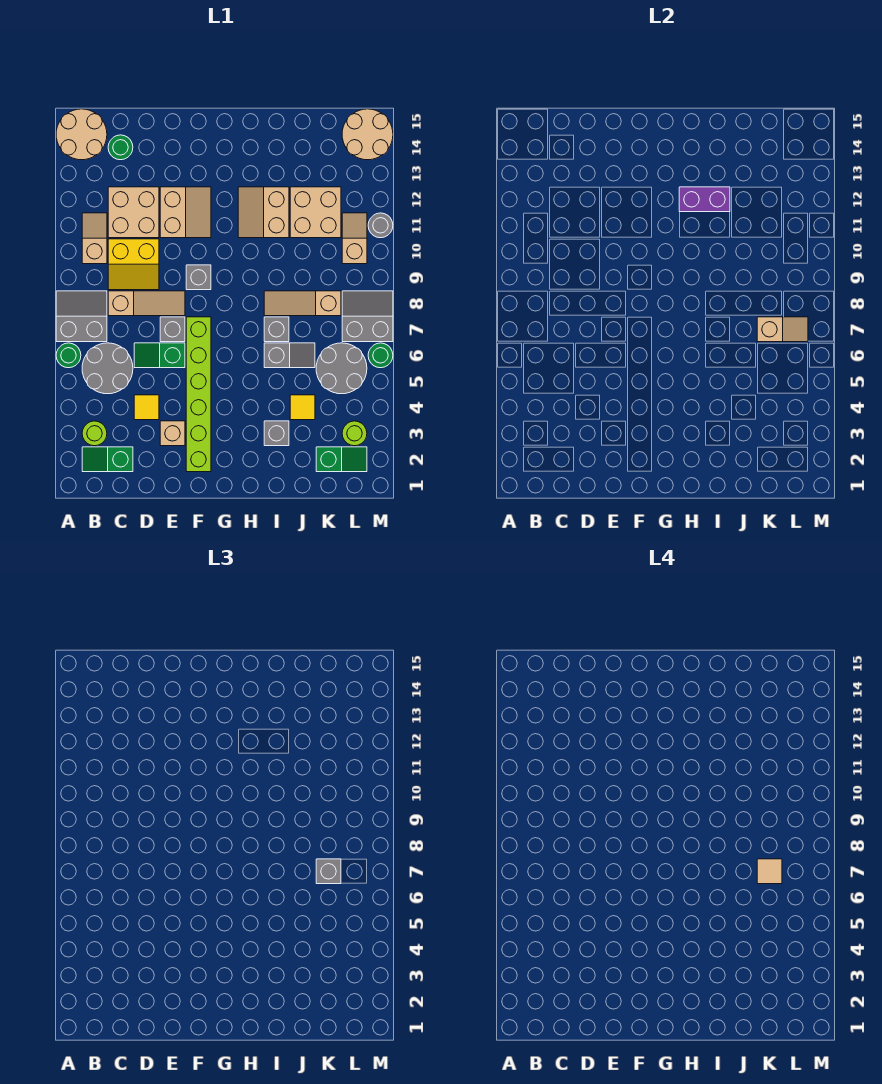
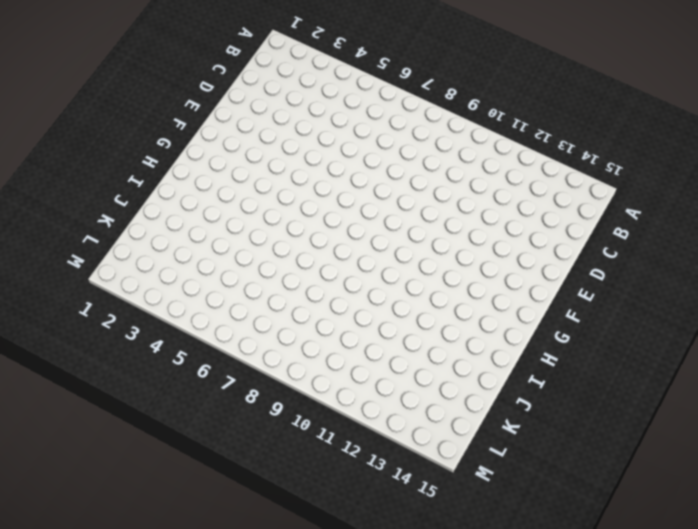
none -> green 1x1 round brick [56,343,81,368]
none -> grey 2x2 slope [56,291,107,342]
none -> tan 2x2 round brick [56,109,107,160]
none -> green 1x2 slope [82,447,133,472]

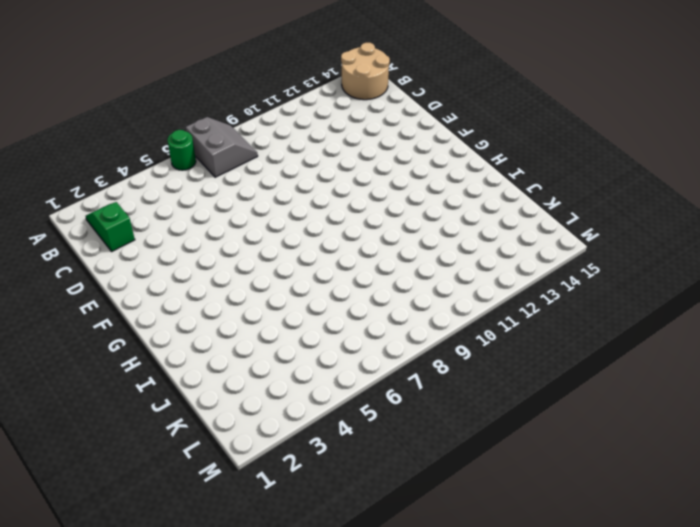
none -> lime 1x1 round brick [82,421,107,446]
none -> grey 2x2 round brick [82,343,133,394]
none -> tan 1x2 slope [82,213,107,264]
none -> tan 1x3 slope [108,291,185,316]

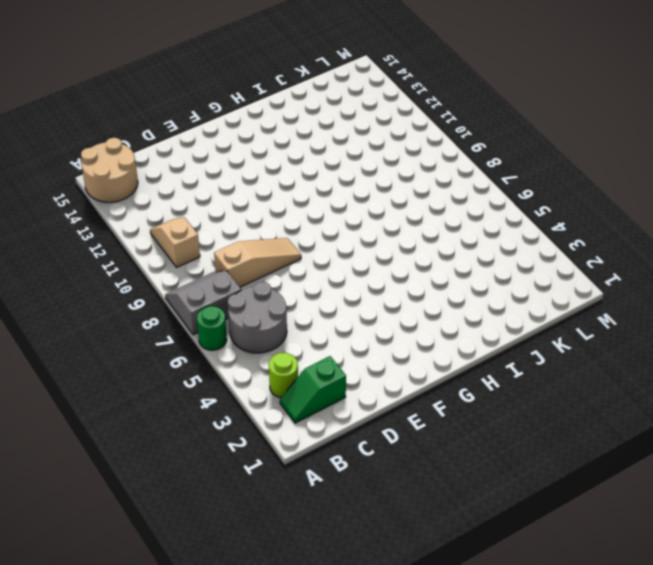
none -> yellow 2x2 slope [108,239,159,290]
none -> tan 2x2 brick [108,187,159,238]
none -> green 1x1 round brick [108,135,133,160]
none -> yellow 1x1 tile [134,395,159,420]

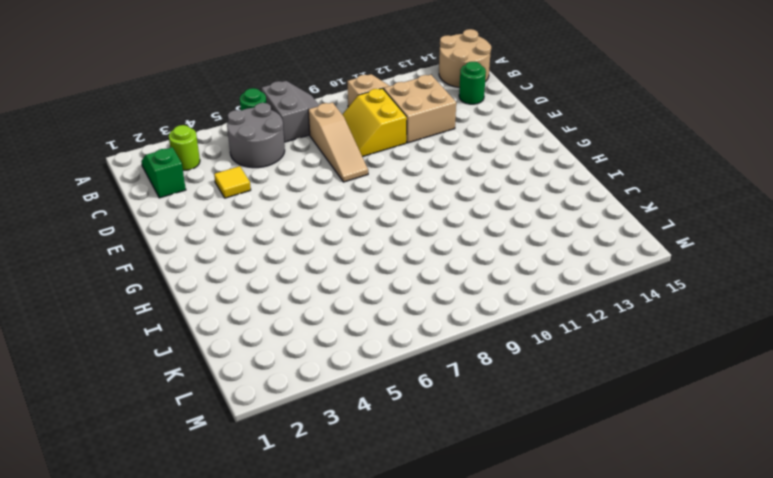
none -> green 1x2 slope [134,343,185,368]
none -> tan 1x1 brick [160,421,185,446]
none -> grey 1x1 brick [160,317,185,342]
none -> tan 2x2 slope [160,187,211,238]

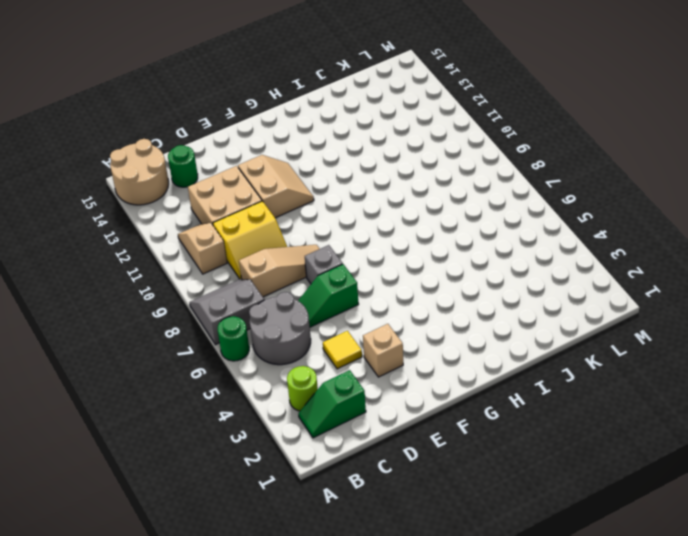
none -> lime 1x6 brick [186,317,211,472]
none -> grey 1x1 brick [186,265,211,290]
none -> tan 2x2 slope [238,187,289,238]
none -> grey 1x1 brick [264,421,289,446]

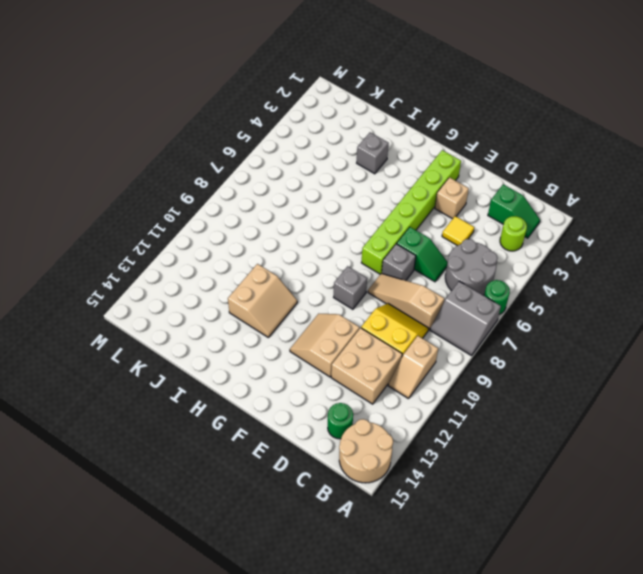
none -> grey 1x2 slope [264,343,315,368]
none -> grey 1x1 brick [264,317,289,342]
none -> tan 1x3 slope [264,291,341,316]
none -> yellow 1x1 tile [290,395,315,420]

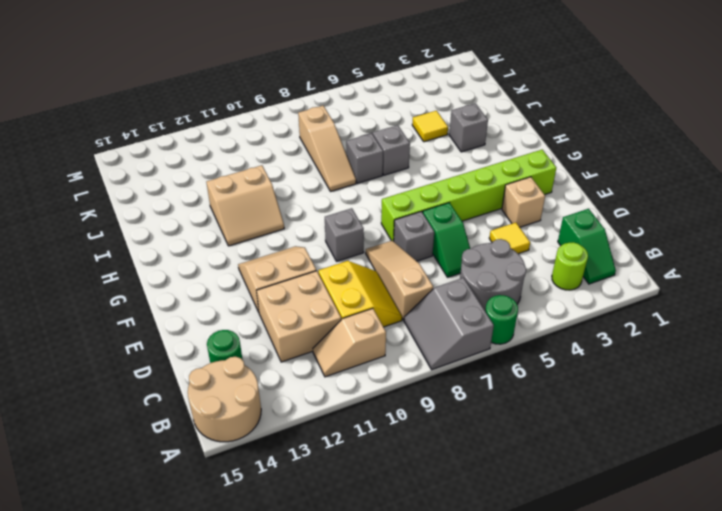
none -> tan 2x2 brick [290,187,341,238]
none -> green 1x2 slope [316,447,367,472]
none -> grey 2x2 round brick [316,343,367,394]
none -> lime 1x1 round brick [342,421,367,446]

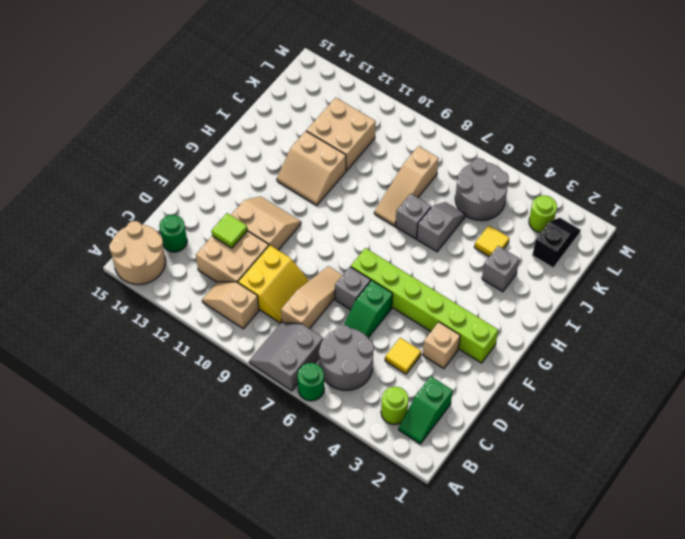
lime 1x1 tile [212,213,247,248] -> none
black 1x2 slope [532,218,581,268] -> green 1x2 slope [316,447,367,472]
none -> grey 1x1 brick [186,265,211,290]
none -> grey 2x2 slope [342,291,393,342]
none -> tan 1x2 slope [342,213,367,264]
none -> tan 2x2 round brick [342,109,393,160]

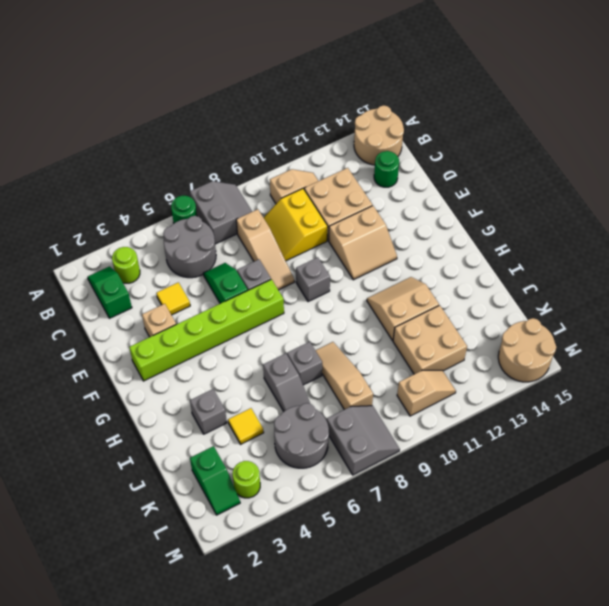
none -> green 1x1 round brick [368,343,393,368]
none -> grey 1x1 round brick [368,213,393,238]
none -> purple 1x2 brick [679,187,730,212]
none -> tan 1x2 slope [757,317,808,342]

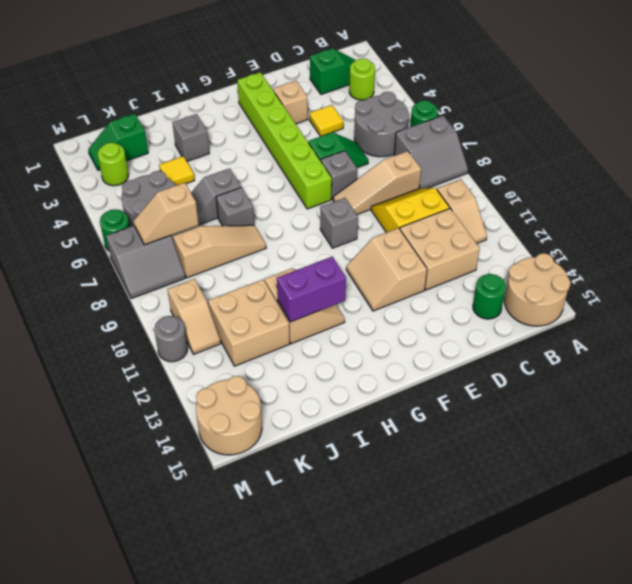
none -> grey 1x1 brick [316,859,341,884]
none -> tan 1x1 tile [757,859,782,884]

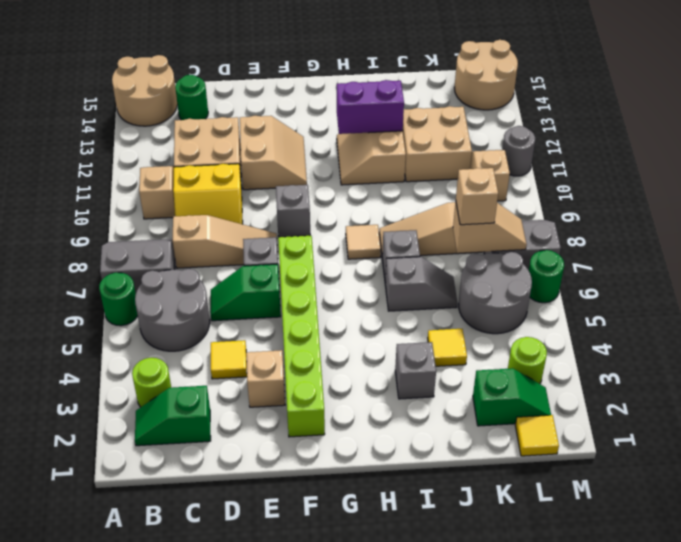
tan 1x1 tile [346,225,381,259] -> tan 1x1 tile moved to [757,859,782,884]
tan 1x1 brick [456,168,498,225] -> grey 1x1 brick [316,859,341,884]
yellow 1x1 tile [515,415,559,456] -> none

